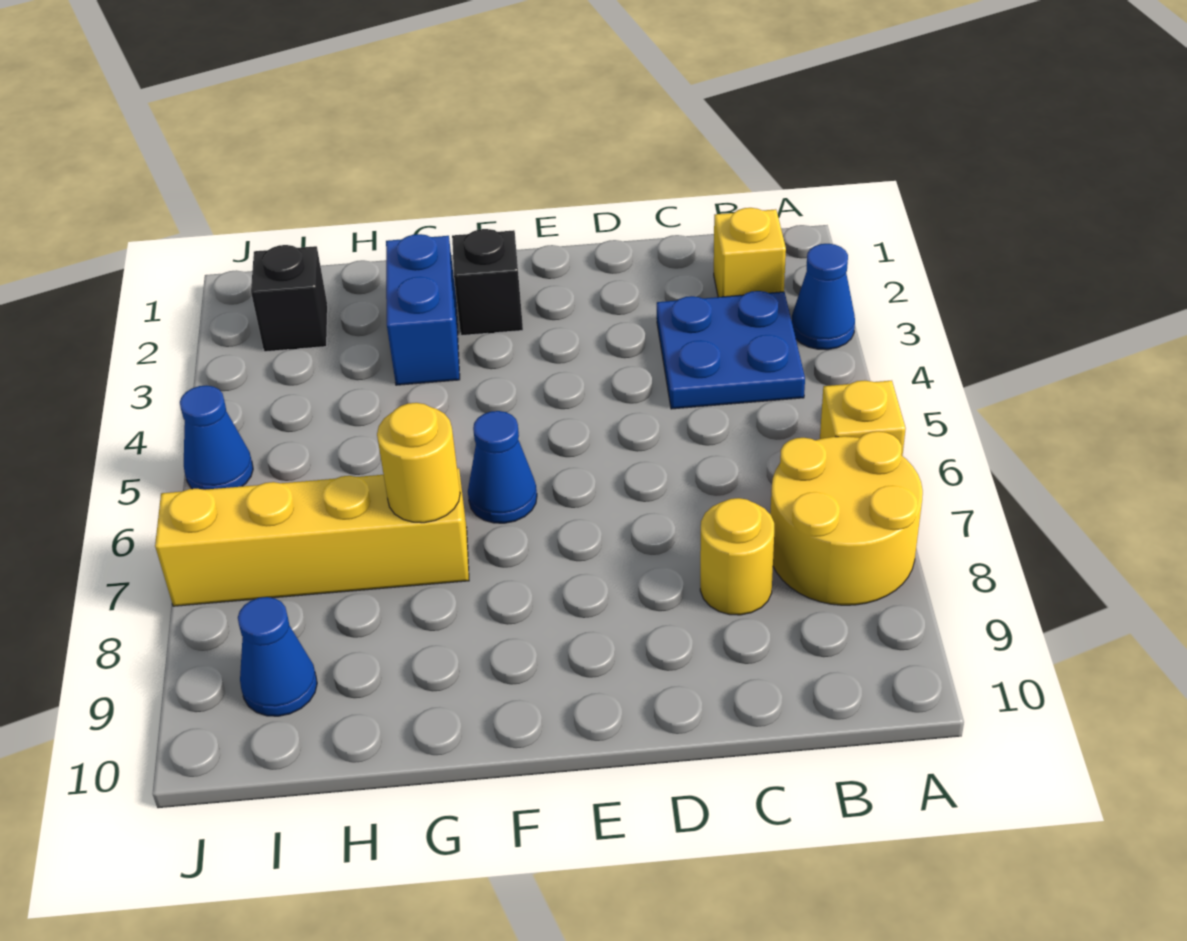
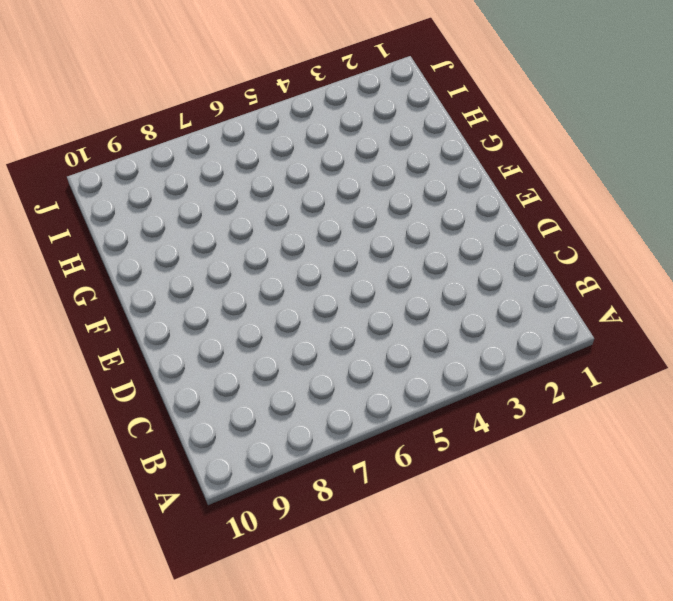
none -> blue 1x1 cone [792,244,855,350]
none -> yellow 1x1 brick [820,380,906,456]
none -> yellow 2x2 round brick [770,431,923,605]

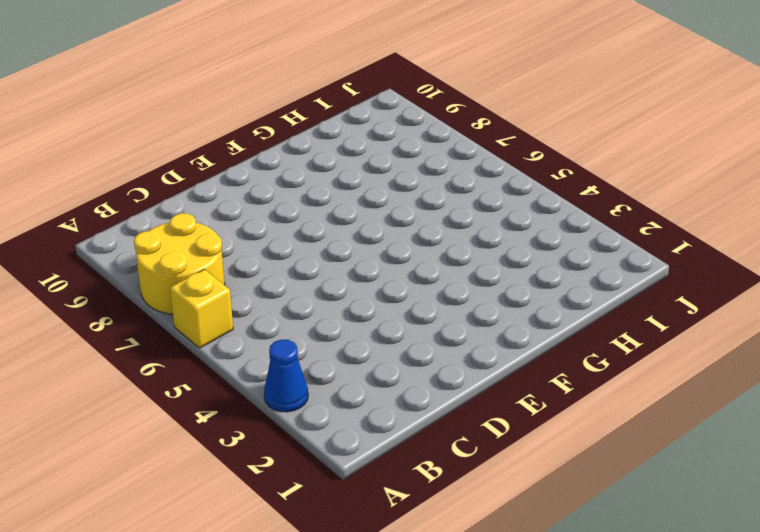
none -> yellow 1x1 brick [714,208,786,297]
none -> blue 2x2 plate [657,291,805,409]
none -> yellow 1x1 round brick [700,498,774,615]

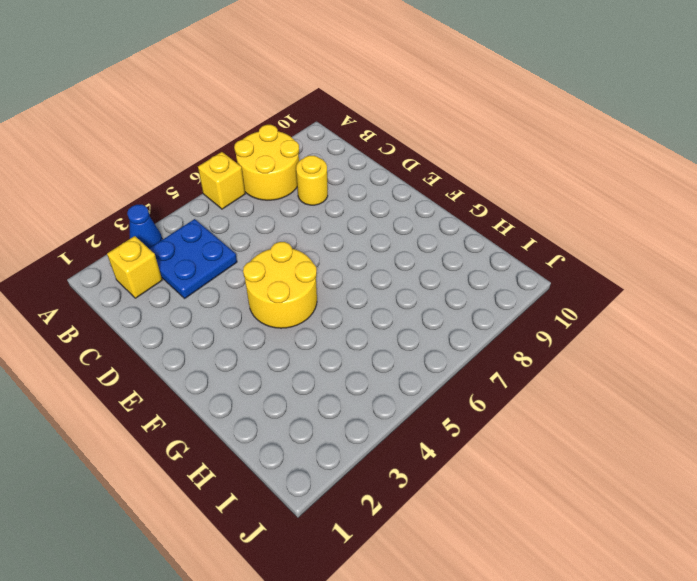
yellow 2x2 round brick [243,242,317,328] -> none
none -> black 1x1 brick [452,229,523,336]
none -> blue 1x1 cone [468,411,537,523]
none -> blue 1x2 brick [386,234,460,385]

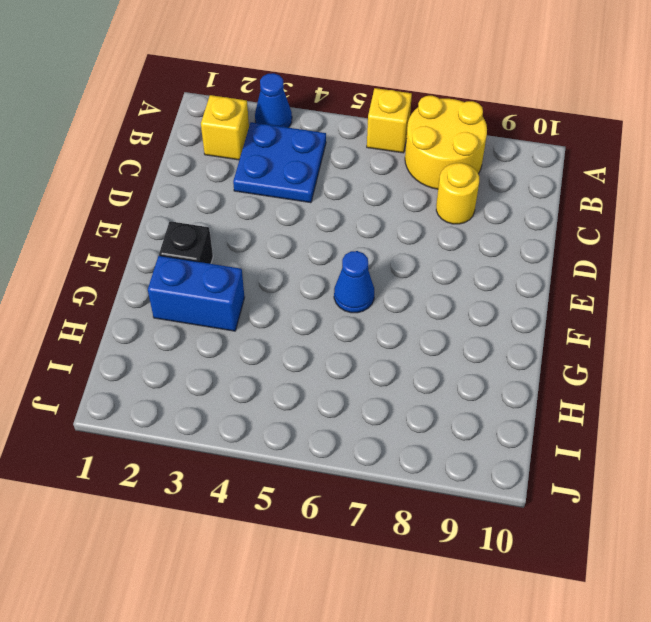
none -> yellow 1x4 brick [155,468,469,606]
none -> black 1x1 brick [251,245,328,352]
none -> blue 1x1 cone [238,597,317,716]

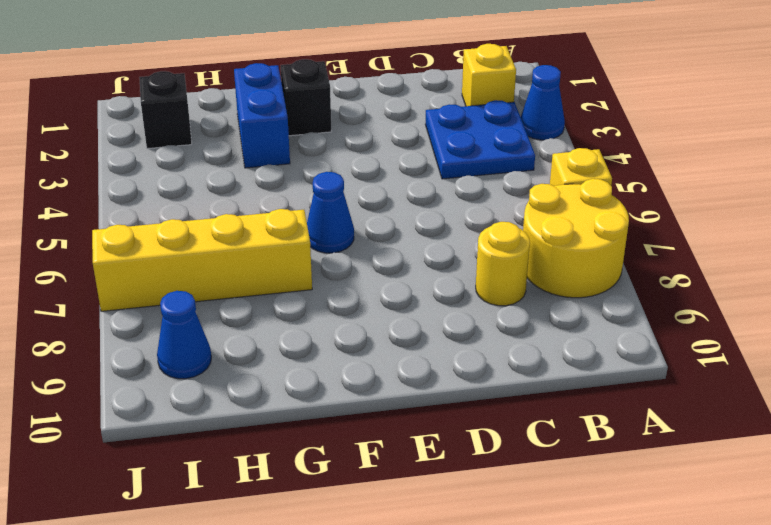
none -> blue 1x1 cone [180,385,253,490]
none -> yellow 1x1 round brick [377,403,460,523]

